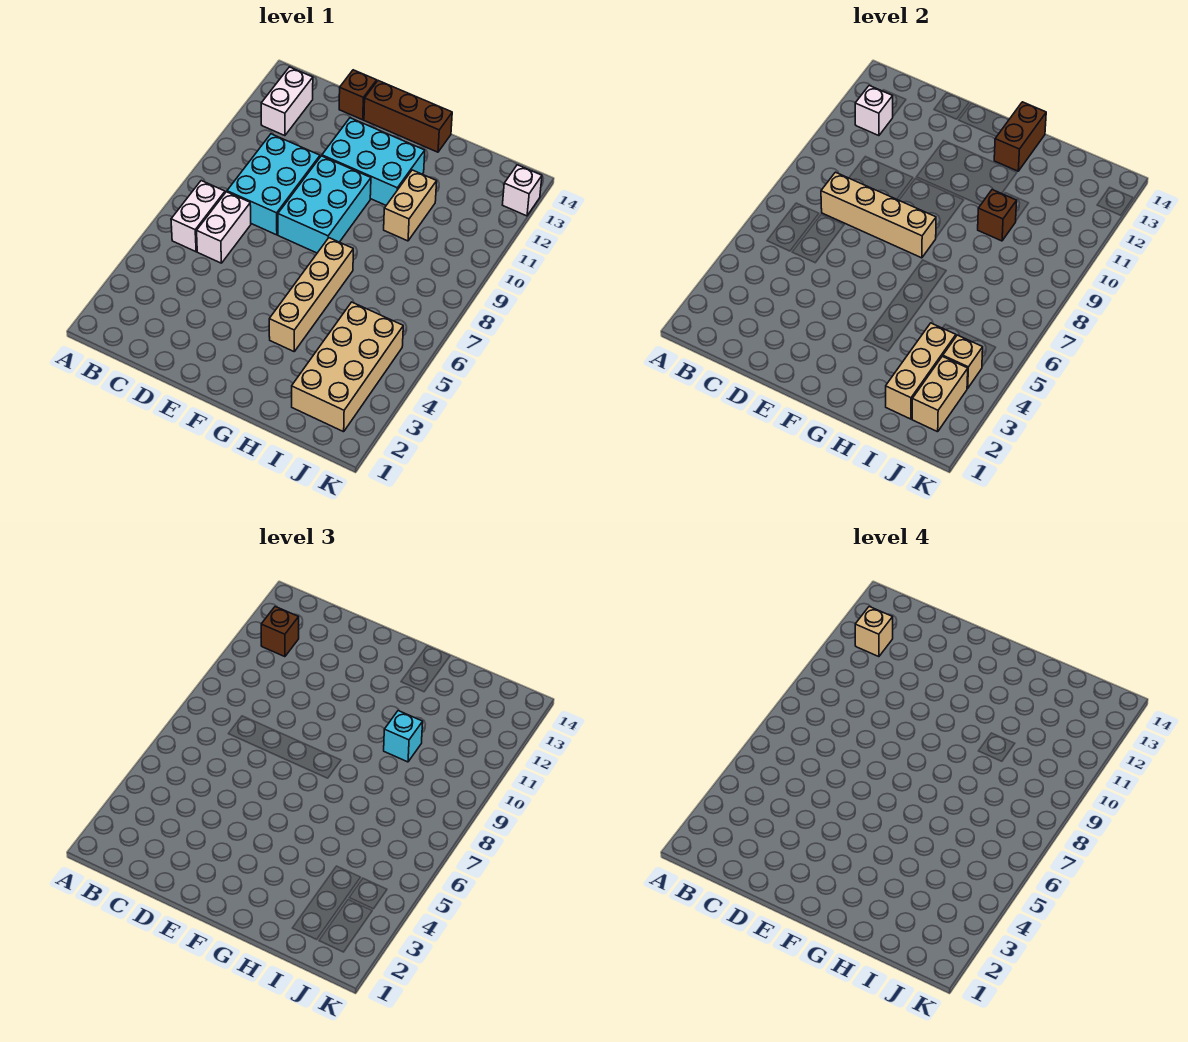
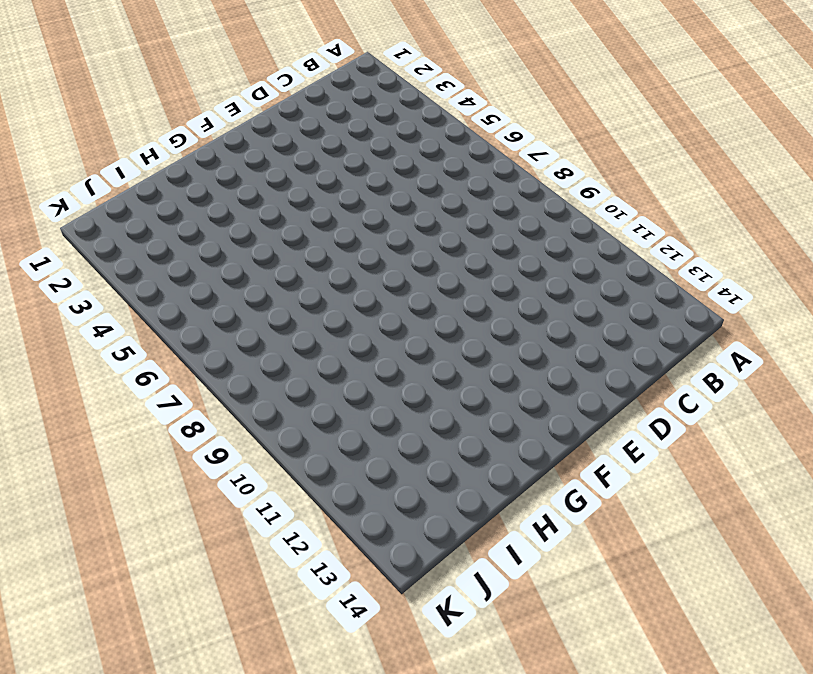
none -> white 1x2 brick [171,181,225,252]
none -> white 1x2 brick [261,67,313,136]
none -> white 1x2 brick [197,192,251,263]

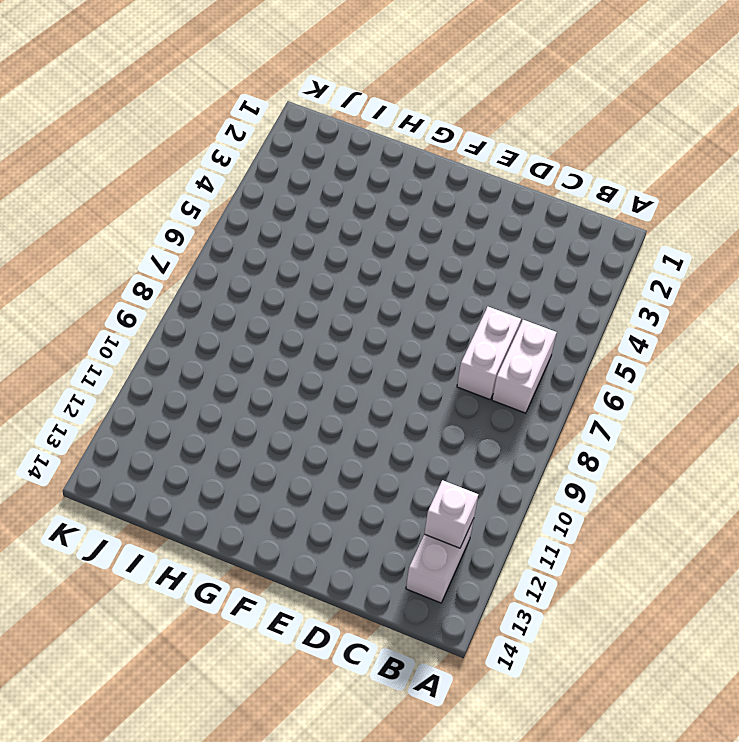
none -> cyan 2x3 brick [227,134,320,235]
none -> brown 1x1 brick [339,70,377,120]
none -> cyan 2x3 brick [278,156,371,253]

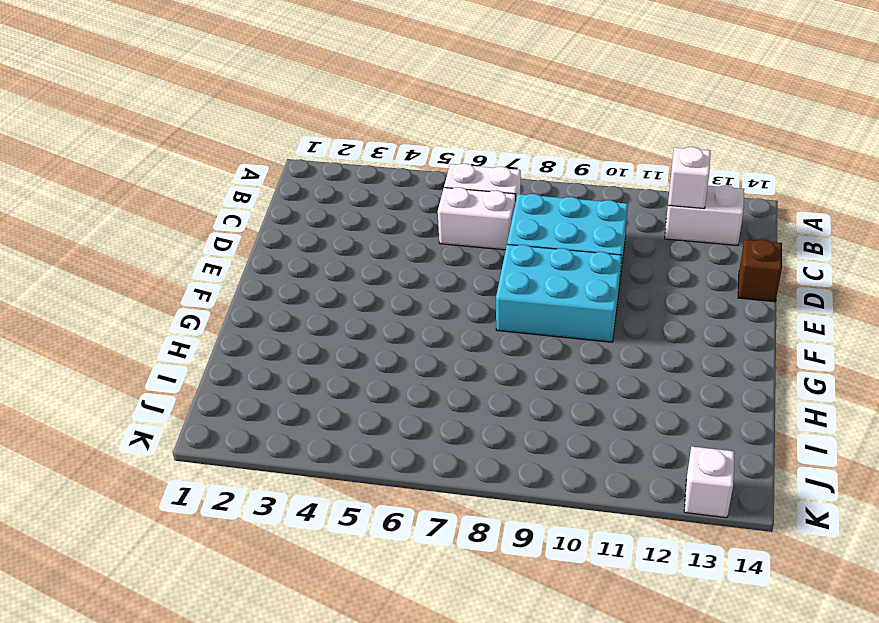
none -> cyan 2x3 brick [322,118,425,205]
none -> brown 1x3 brick [364,81,452,152]
none -> tan 1x4 brick [269,238,353,351]

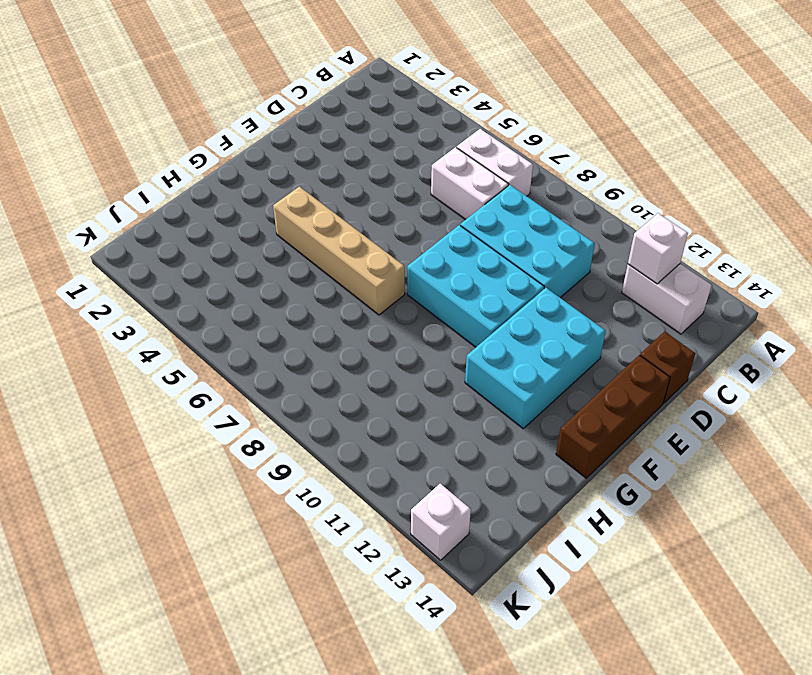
none -> tan 1x2 brick [384,170,437,241]
none -> tan 2x4 brick [292,302,403,432]
none -> tan 1x4 brick [821,172,936,258]

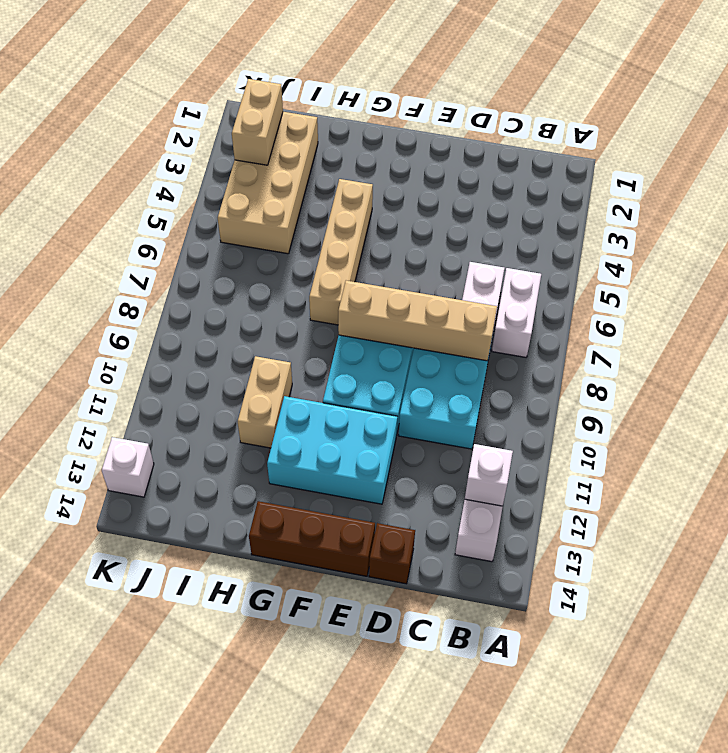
none -> brown 1x2 brick [994,102,1046,171]
none -> brown 1x1 brick [978,190,1017,241]
none -> tan 1x3 brick [886,323,956,419]

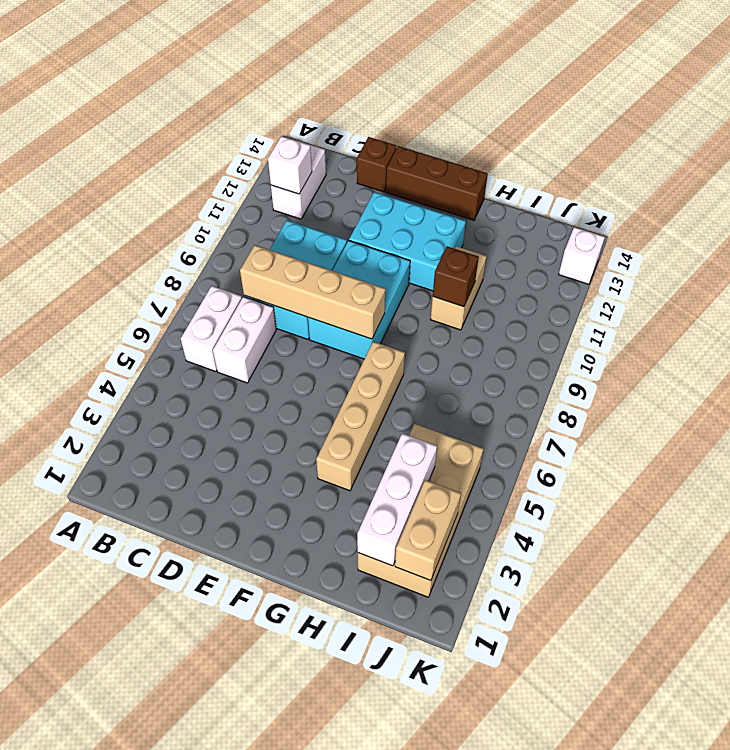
white 1x3 brick [357,433,437,566] -> tan 1x3 brick [886,323,956,419]
none -> brown 1x2 brick [994,102,1046,171]
none -> tan 1x1 brick [943,335,983,388]
none -> brown 1x1 brick [261,607,299,657]

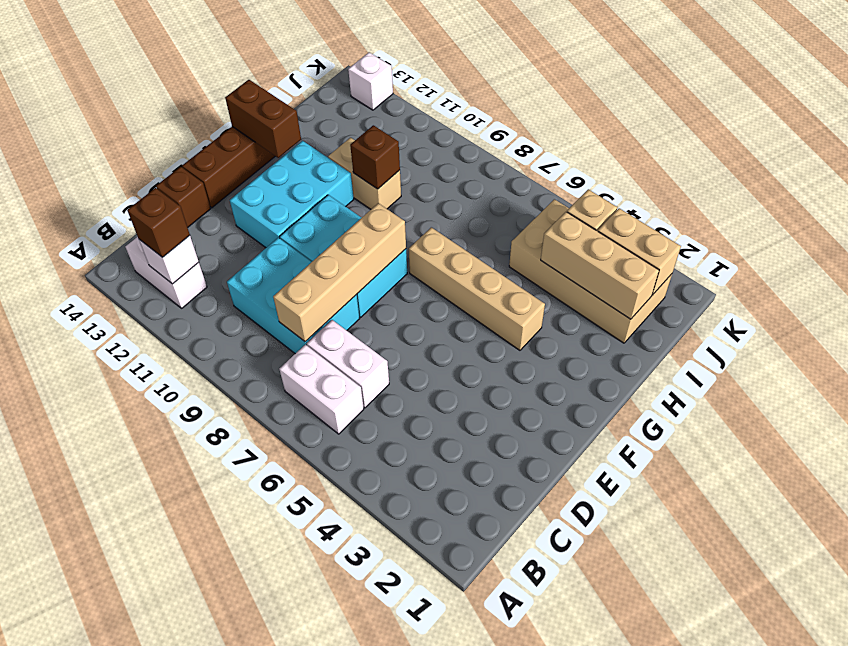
none -> cyan 1x1 brick [384,711,423,762]
none -> tan 1x1 brick [855,607,893,657]

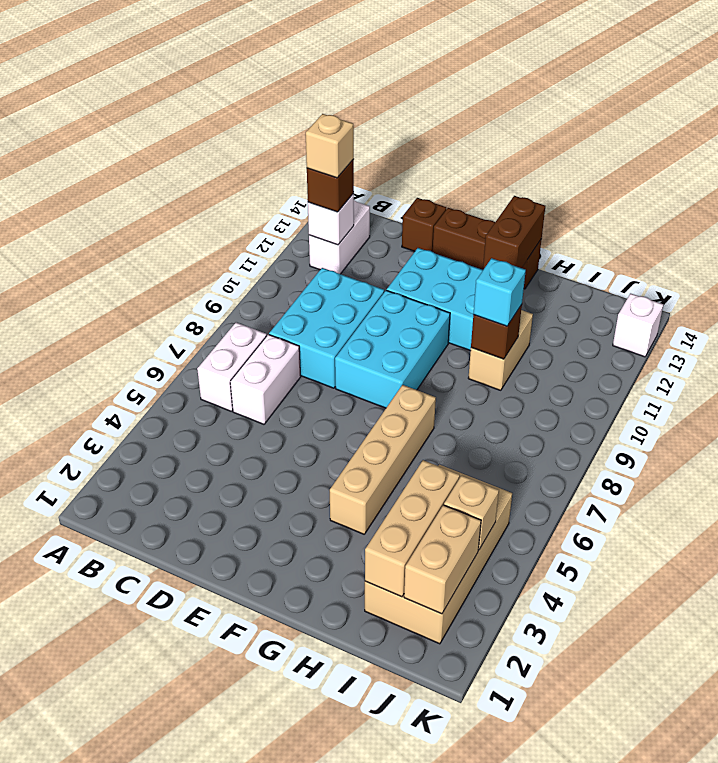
none -> tan 1x4 brick [821,172,936,258]

